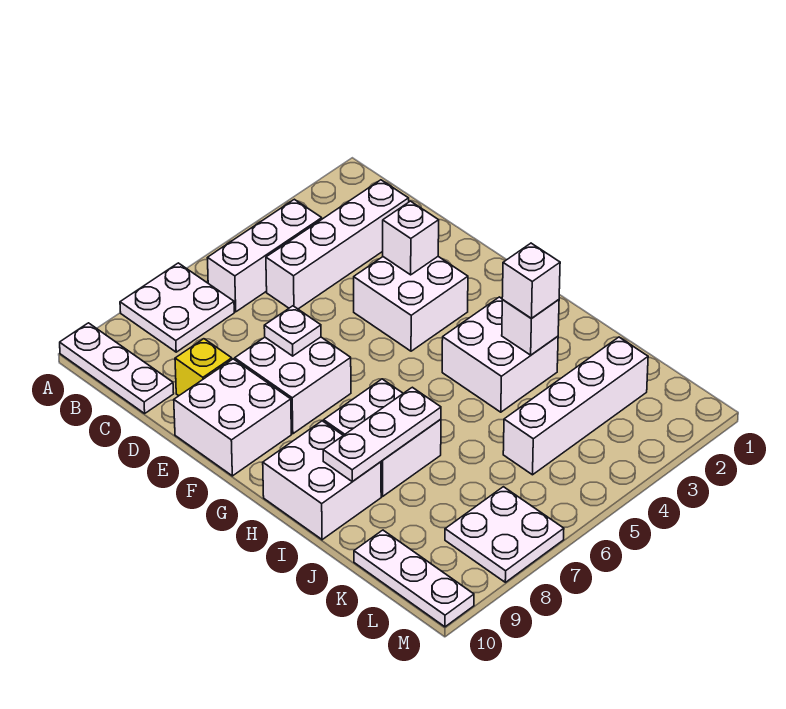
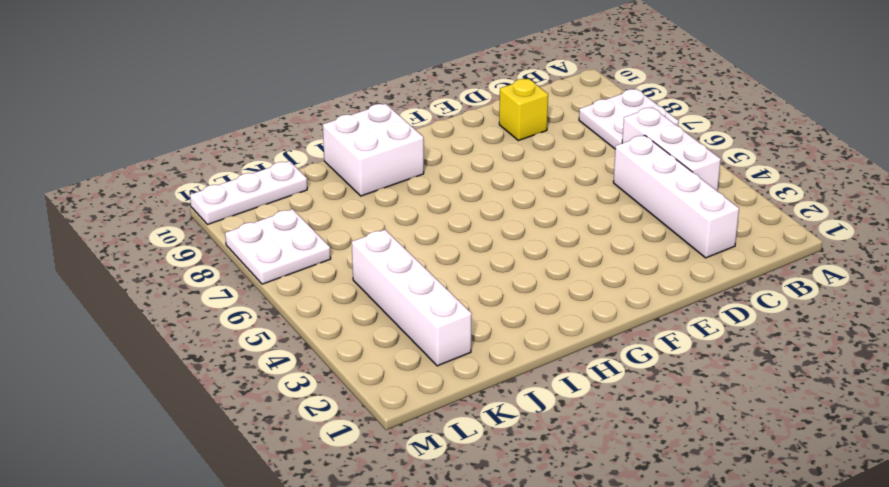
none -> white 1x3 plate [60,323,174,413]
none -> white 2x2 brick [354,257,468,351]
none -> white 2x2 brick [235,337,351,434]

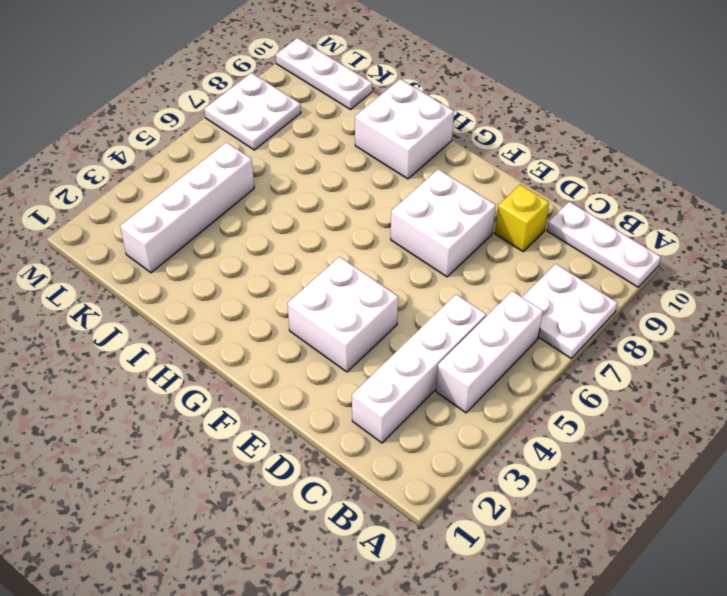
none -> white 2x2 brick [174,359,291,476]
none -> white 2x2 brick [442,297,558,412]
none -> white 2x2 brick [324,379,441,496]

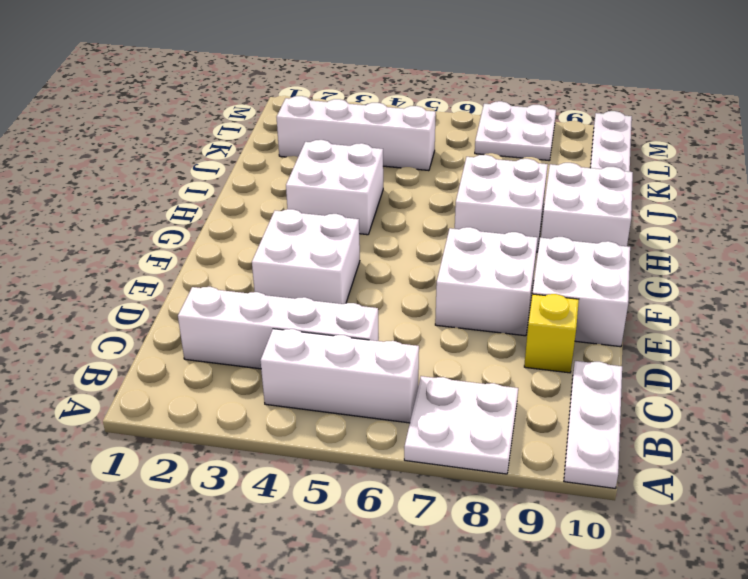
none -> white 1x1 brick [383,201,439,275]
none -> white 1x1 plate [264,306,321,356]
none -> white 1x1 brick [502,300,559,355]

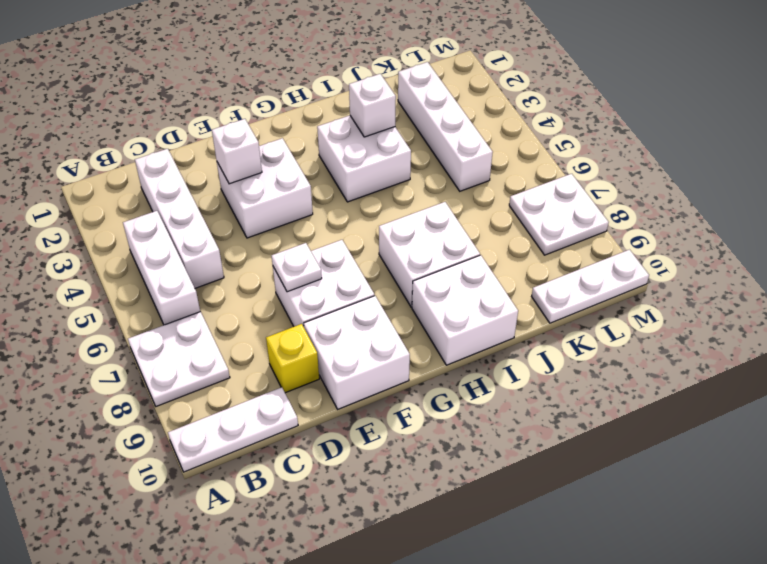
none -> white 1x3 plate [323,387,441,482]
none -> white 1x1 brick [502,243,560,319]

